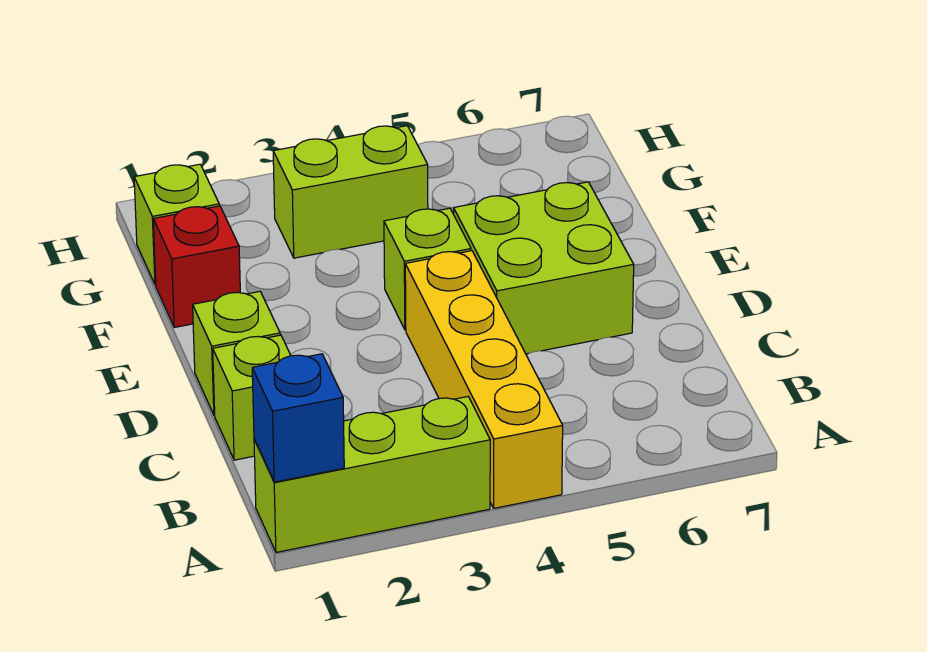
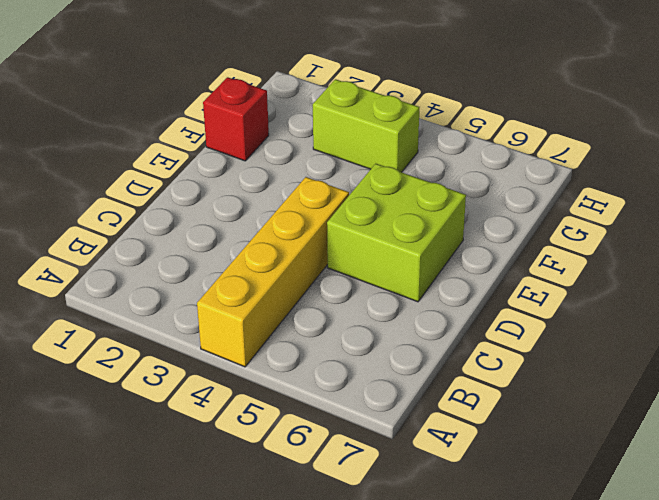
none -> lime 1x3 brick [254,397,490,552]
none -> lime 1x1 brick [213,335,291,460]

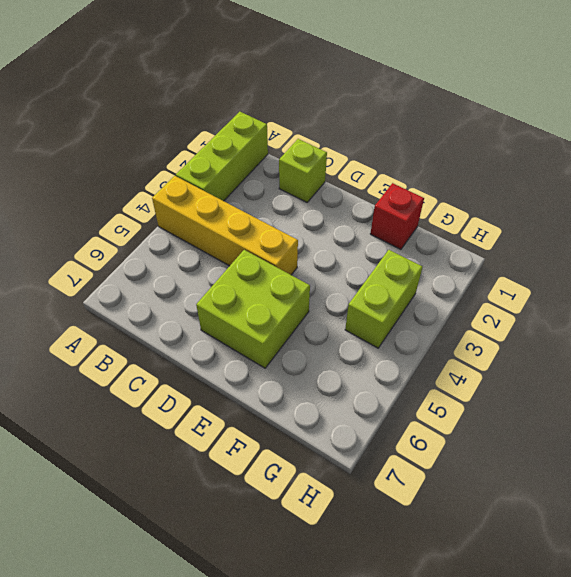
none -> lime 1x1 brick [193,291,280,415]
none -> lime 1x1 brick [384,208,471,330]

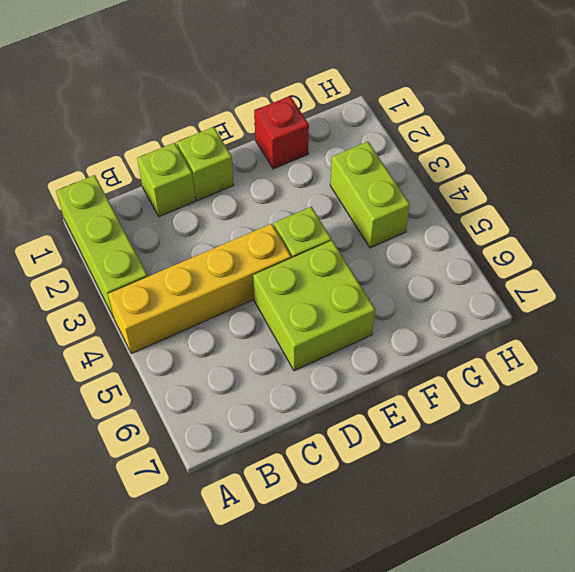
none -> lime 1x1 brick [134,164,219,285]
none -> blue 1x1 brick [252,354,344,482]

